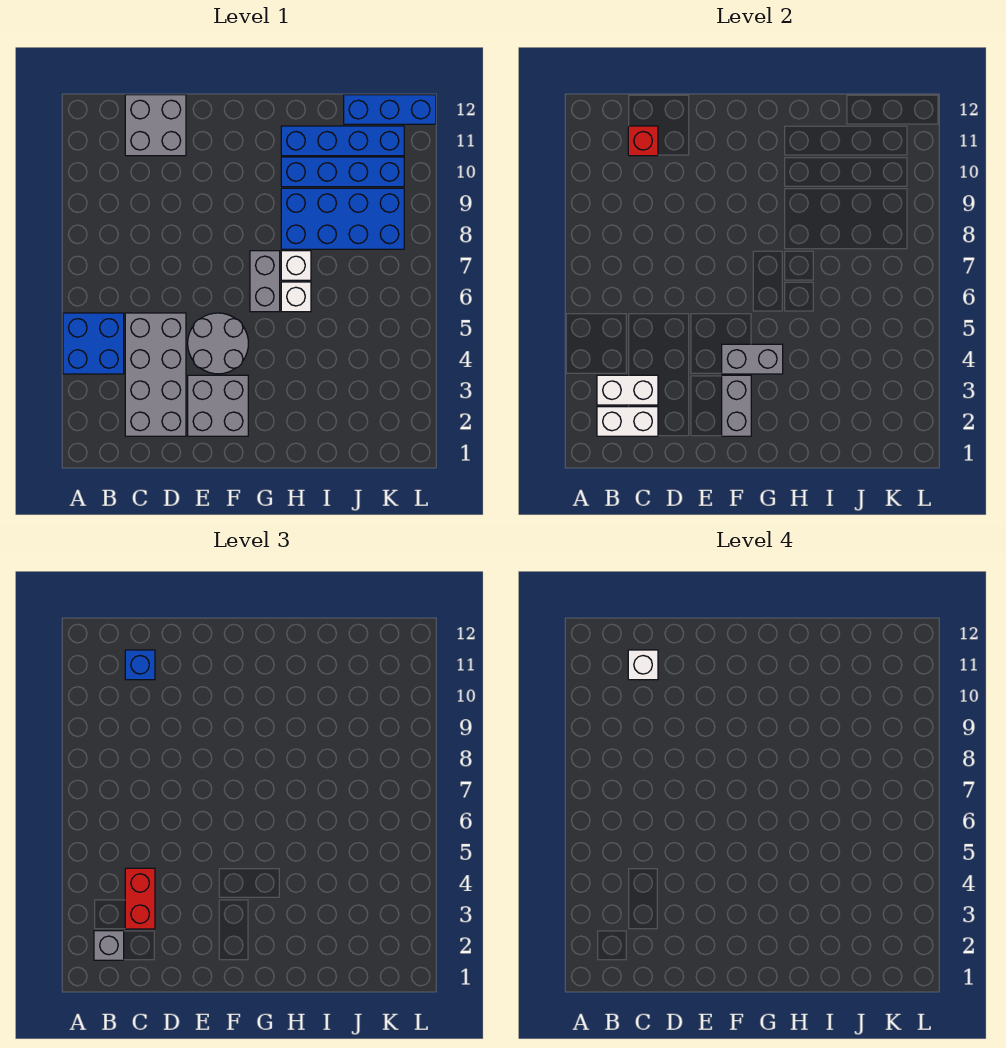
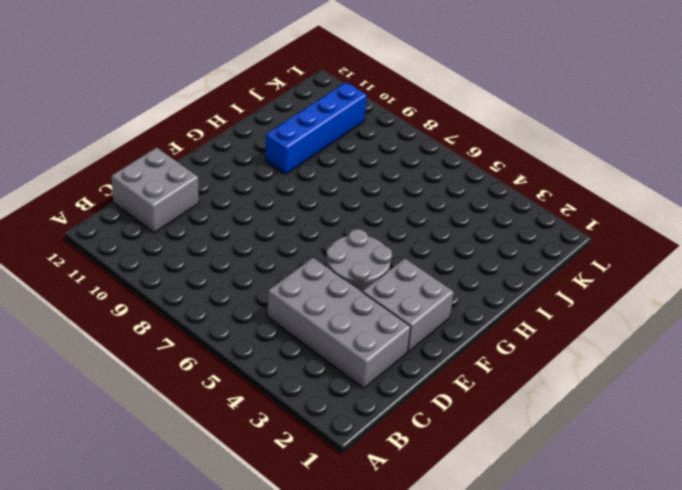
none -> blue 2x2 brick [63,313,124,374]
none -> grey 1x2 brick [250,251,280,312]
none -> white 1x1 brick [281,282,311,312]

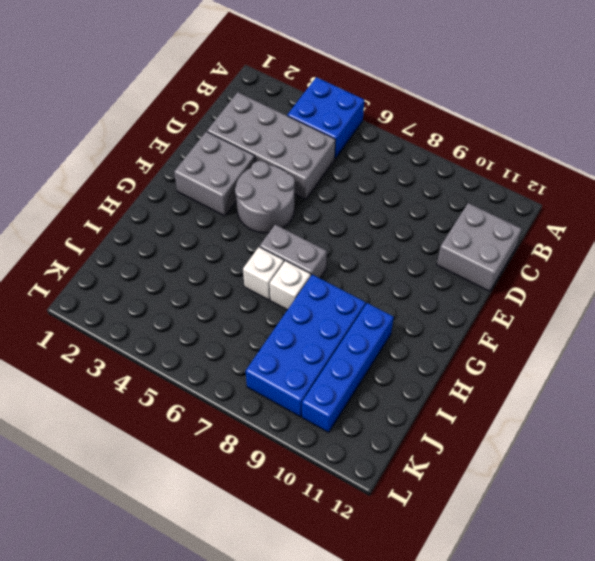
none -> blue 1x4 brick [281,126,404,156]
none -> blue 1x3 brick [344,95,436,124]
none -> white 1x2 brick [597,407,658,436]

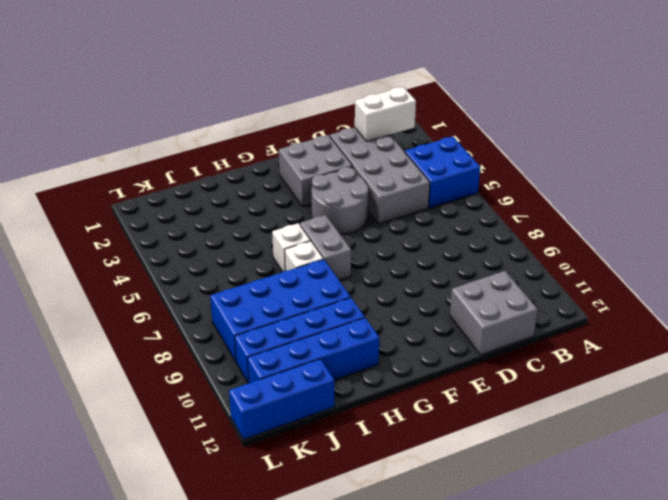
none -> white 1x2 brick [597,375,658,405]
none -> red 1x1 brick [628,126,658,156]
none -> grey 1x2 brick [722,375,751,436]

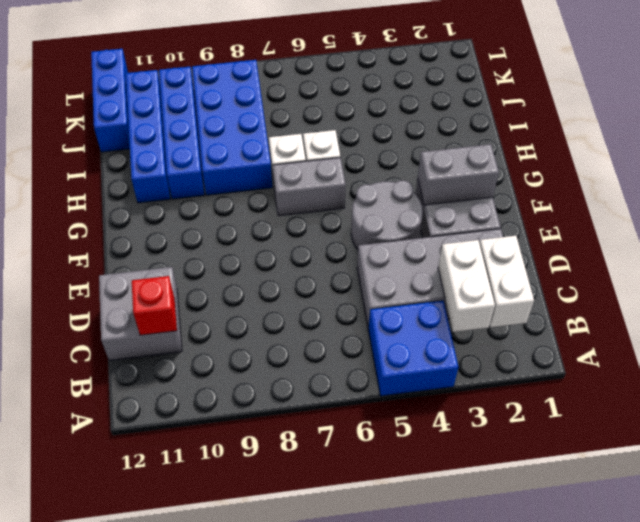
none -> grey 1x2 brick [722,344,783,374]
none -> grey 1x1 brick [94,931,124,960]
none -> red 1x2 brick [125,868,155,929]

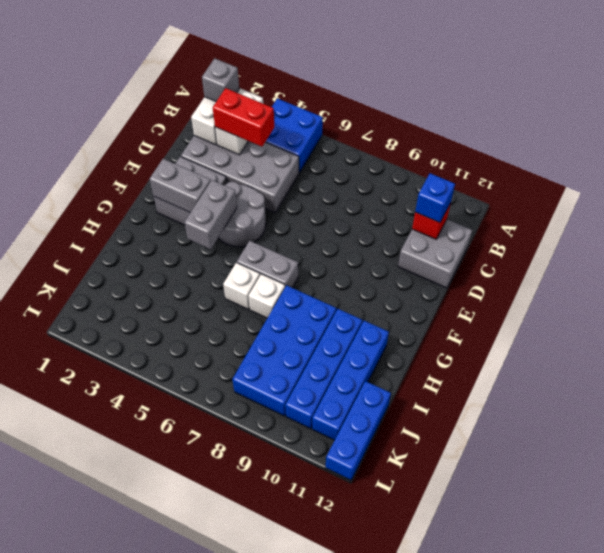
none -> white 1x1 brick [628,650,658,680]

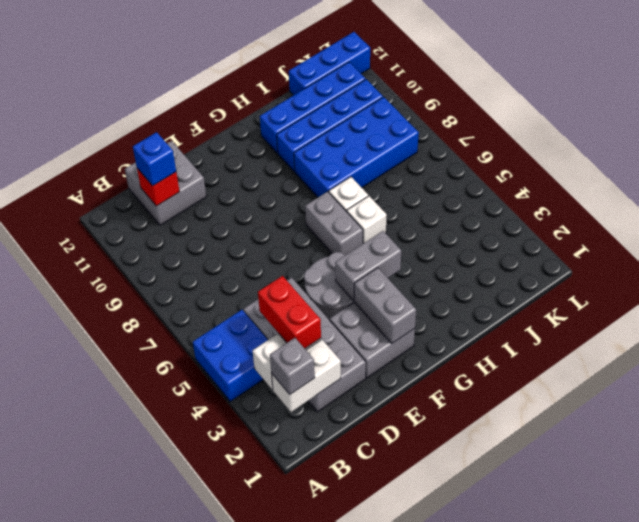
none -> white 1x1 brick [628,650,658,680]

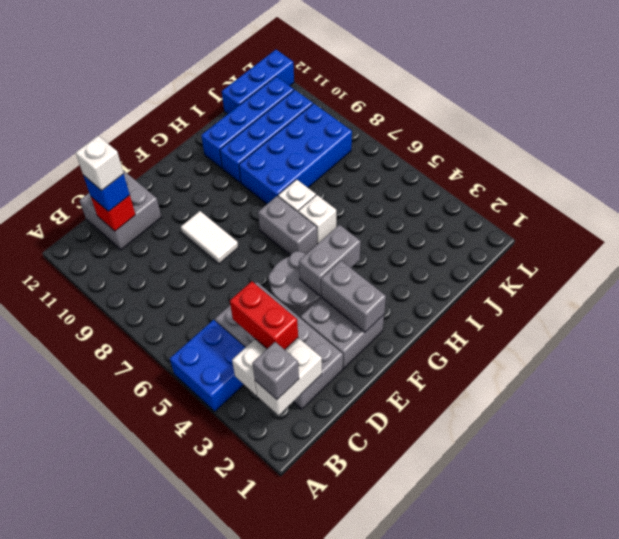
white 1x2 tile [181,211,238,264] -> none

